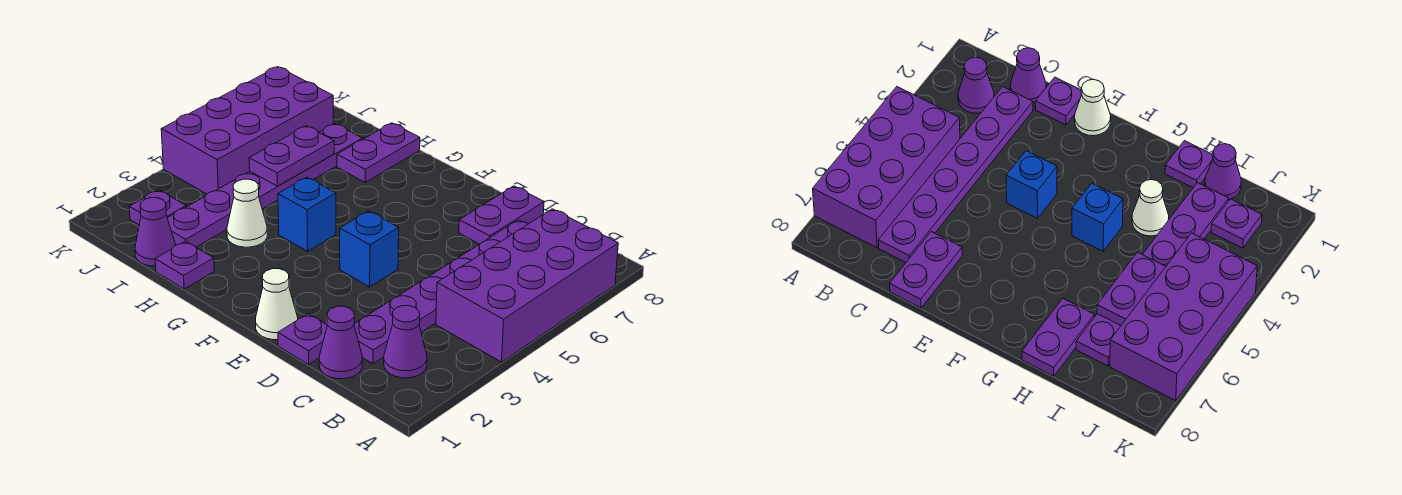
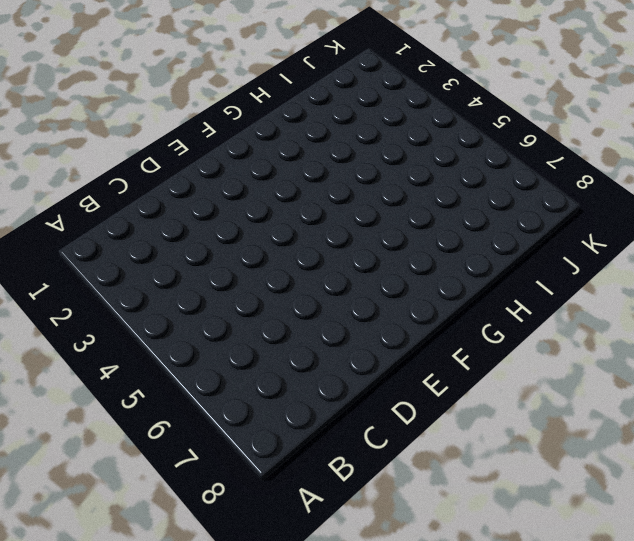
none -> purple 2x4 brick [436,209,618,362]
none -> purple 1x1 cone [384,306,427,378]
none -> purple 1x1 cone [319,306,362,379]

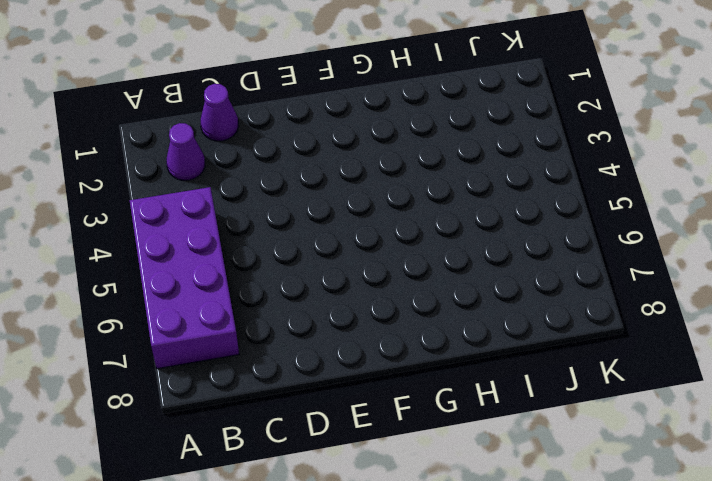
none -> purple 1x6 plate [354,220,528,364]
none -> purple 1x1 plate [278,314,327,364]
none -> purple 1x2 plate [459,186,544,244]

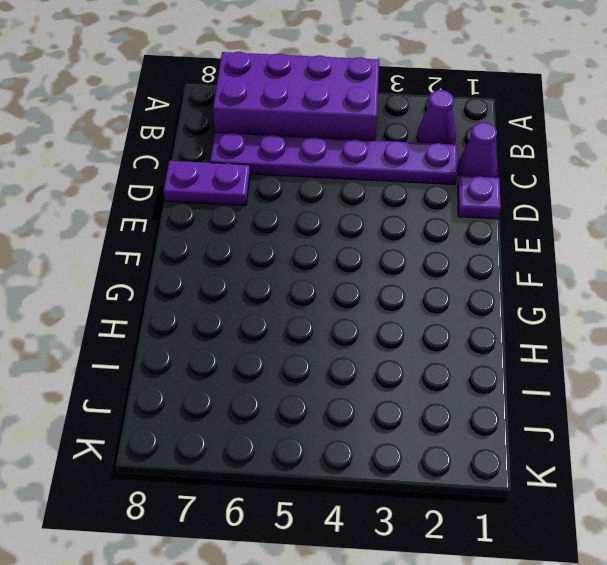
none -> white 1x1 cone [256,269,298,340]
none -> blue 1x1 brick [340,211,399,287]
none -> blue 1x1 brick [278,177,336,251]

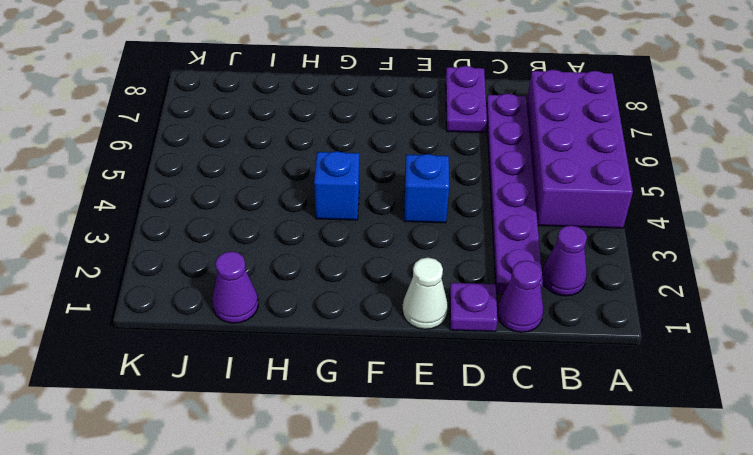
none -> purple 1x1 plate [155,241,214,289]
none -> white 1x1 cone [227,179,267,247]
none -> purple 1x2 plate [337,123,420,182]

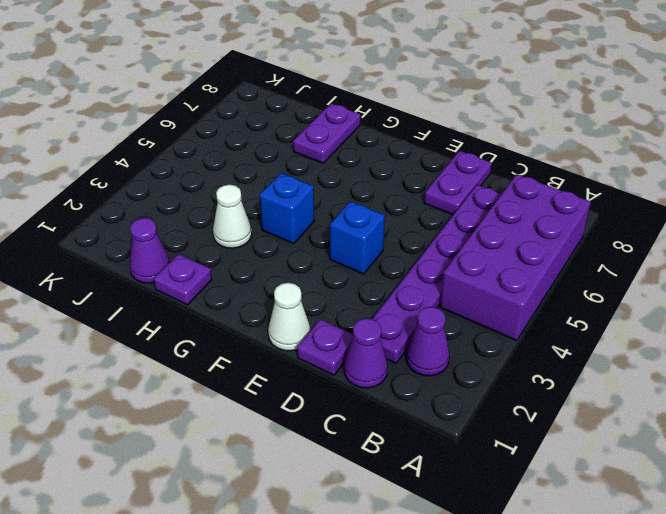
none -> purple 1x6 plate [167,124,363,247]
none -> purple 1x1 plate [129,190,186,225]
none -> purple 2x4 brick [161,67,333,194]

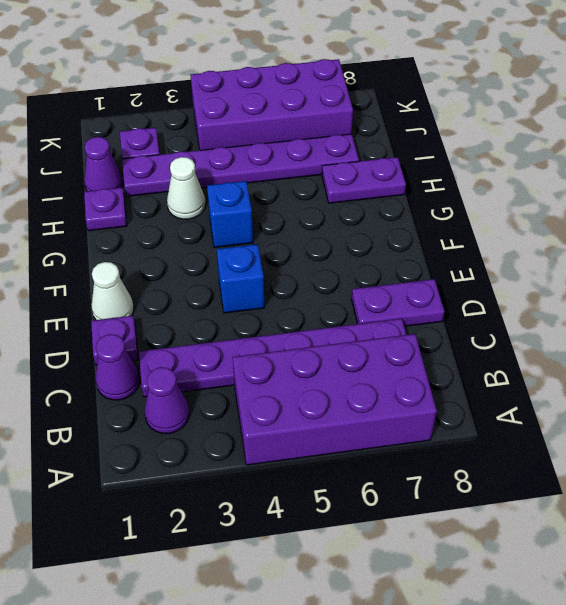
none -> purple 1x2 plate [249,126,334,186]

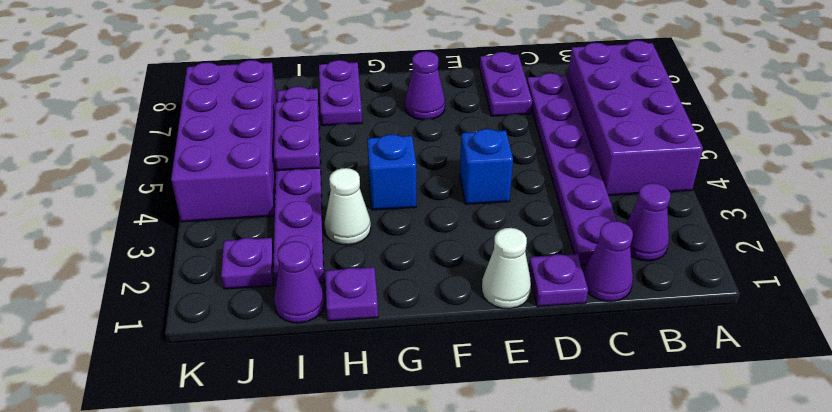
purple 1x1 cone [405,51,445,120] -> none

